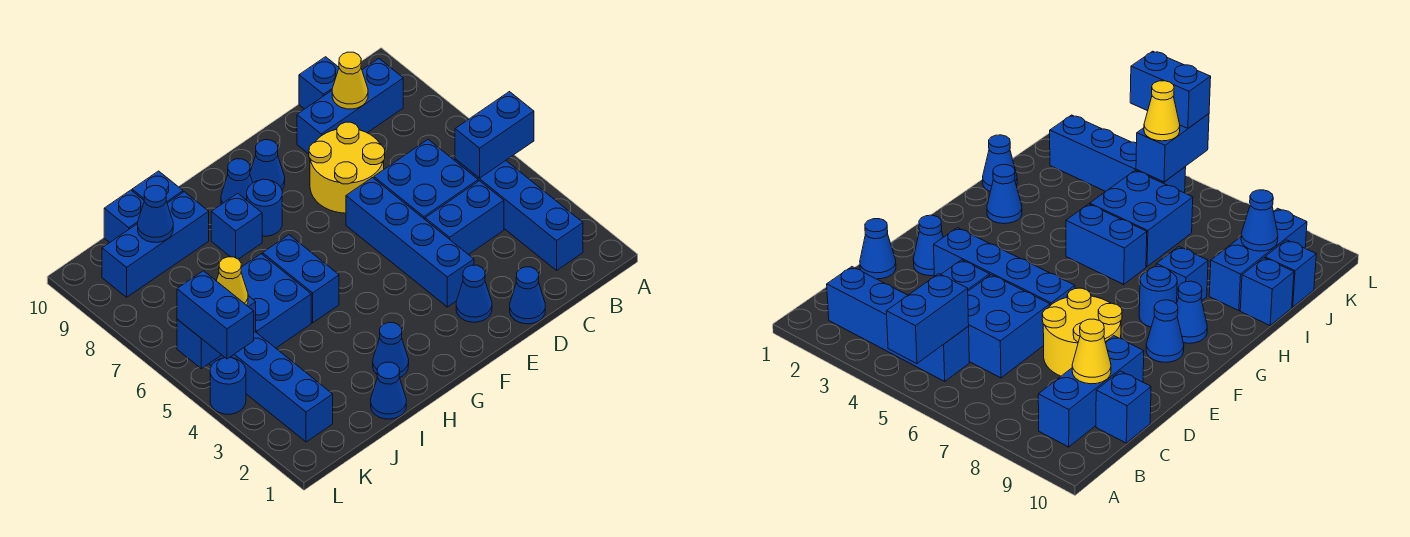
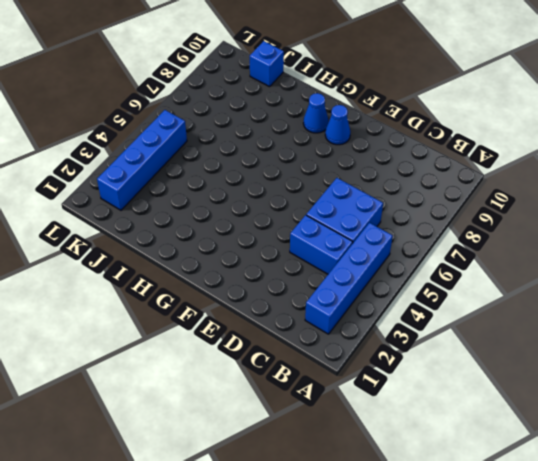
none -> blue 1x3 brick [297,59,403,154]
none -> blue 1x1 brick [299,57,339,109]
none -> blue 1x1 cone [510,267,545,324]

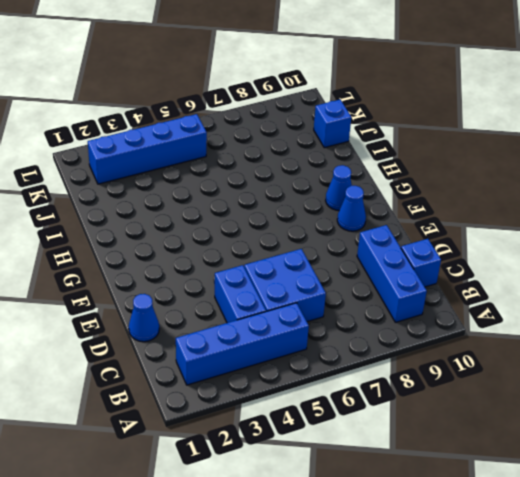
none -> yellow 2x2 round brick [309,122,385,213]
none -> blue 1x1 cone [456,265,492,322]
none -> blue 1x4 brick [346,178,474,307]

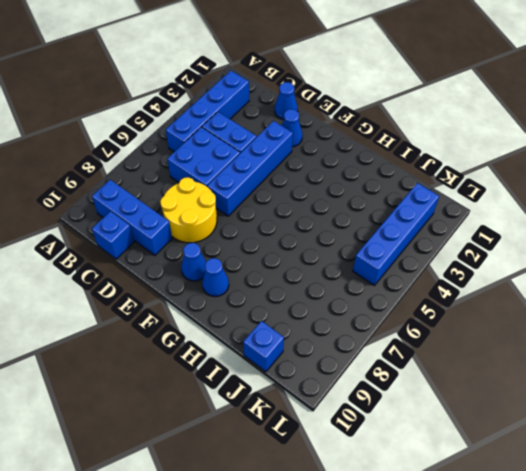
none -> blue 1x1 round brick [247,179,282,236]
none -> blue 1x1 cone [373,322,409,378]
none -> blue 1x2 brick [263,235,339,323]

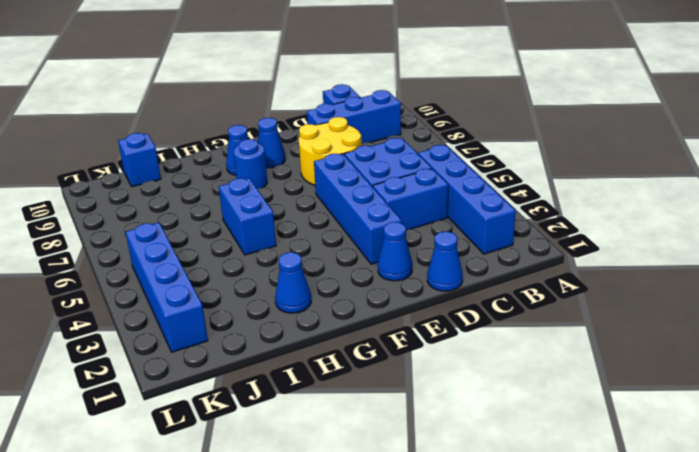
none -> blue 1x1 brick [211,193,262,259]
none -> blue 1x1 cone [371,362,406,419]
none -> blue 2x2 brick [241,254,311,348]

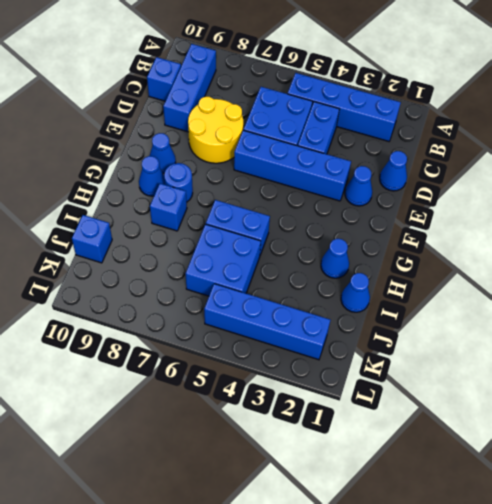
none -> blue 1x3 brick [102,192,209,297]
none -> blue 1x1 brick [132,171,183,203]
none -> blue 1x1 round brick [210,357,246,414]

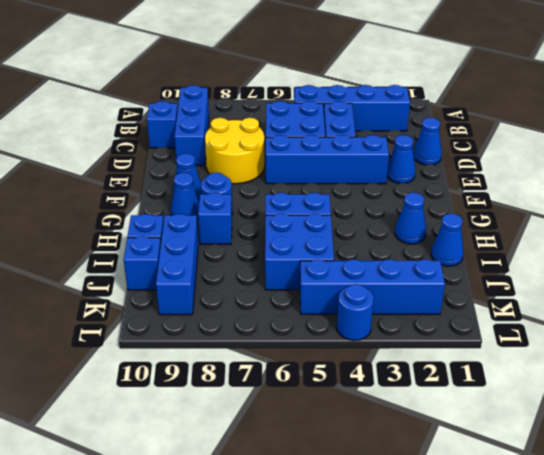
none -> blue 1x2 brick [455,92,534,178]
none -> yellow 1x1 cone [332,52,368,109]
none -> blue 1x1 cone [138,186,173,243]

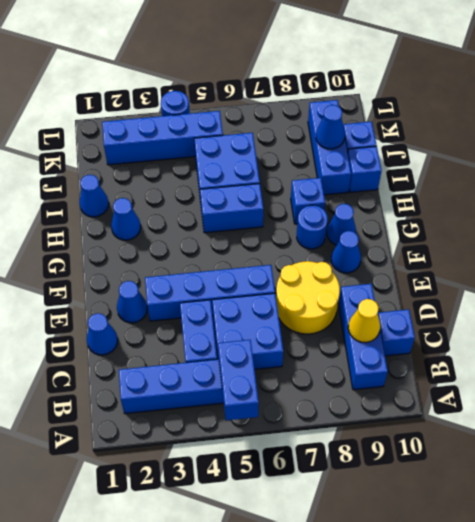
none -> blue 1x2 brick [177,296,256,369]
none -> yellow 1x1 cone [217,257,248,305]
none -> blue 1x2 brick [177,271,254,359]

